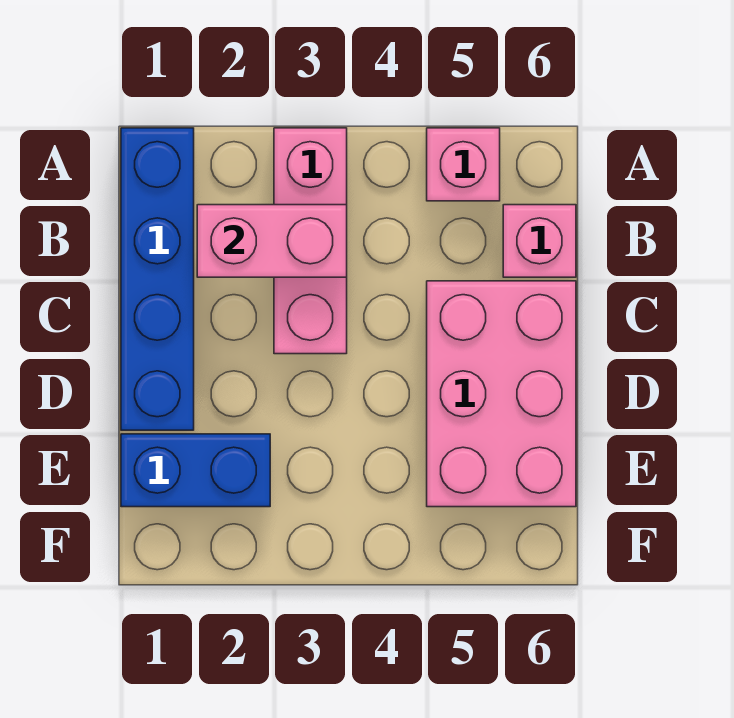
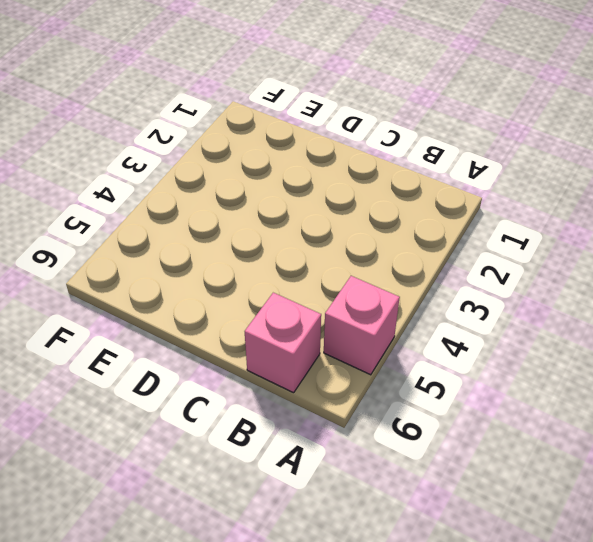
none -> blue 1x4 brick [121,128,194,430]
none -> pink 1x3 brick [274,128,347,354]

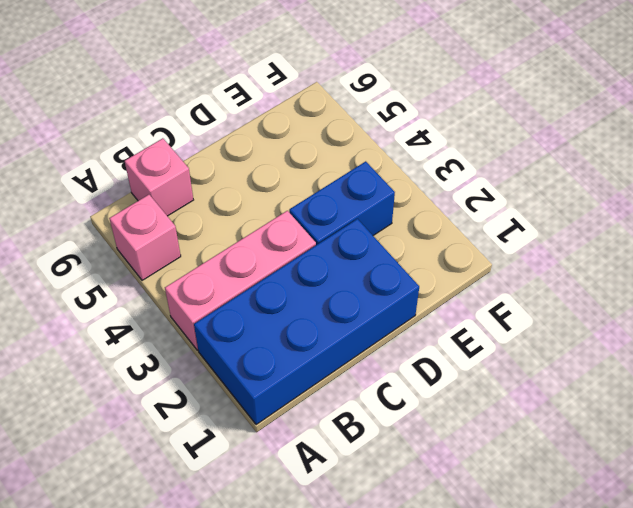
blue 2x4 brick [194,219,419,425] -> blue 1x4 brick [121,128,194,430]
blue 1x2 brick [289,161,395,245] -> blue 1x2 brick turned to [121,434,270,507]
none -> pink 2x3 brick [427,281,576,507]
none -> pink 1x2 brick [197,205,347,277]

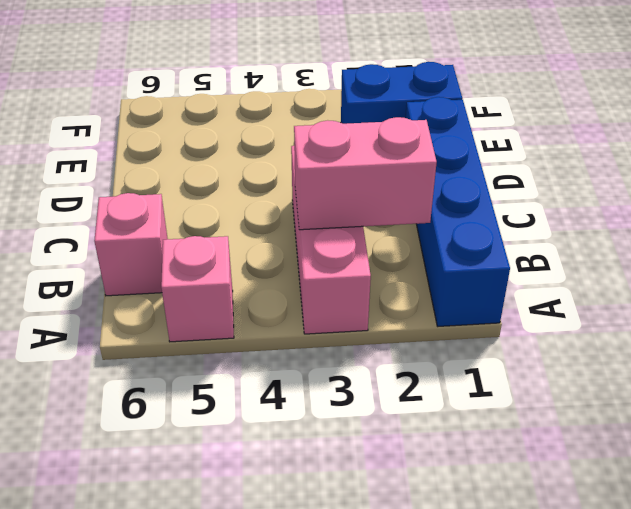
none -> pink 2x3 brick [427,281,576,507]

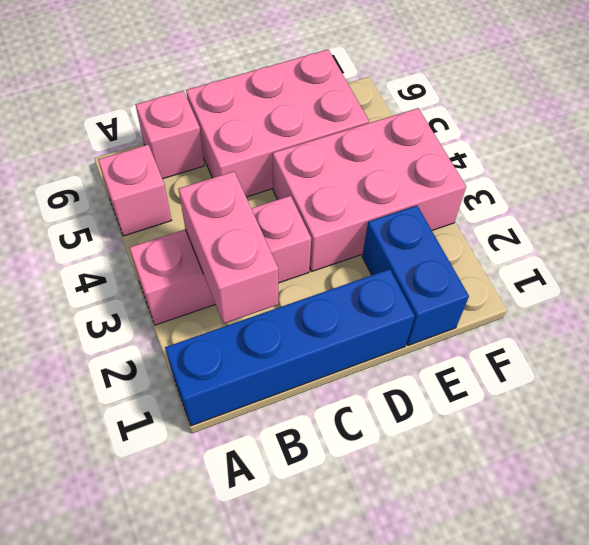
pink 2x3 brick [273,108,466,271] -> none

